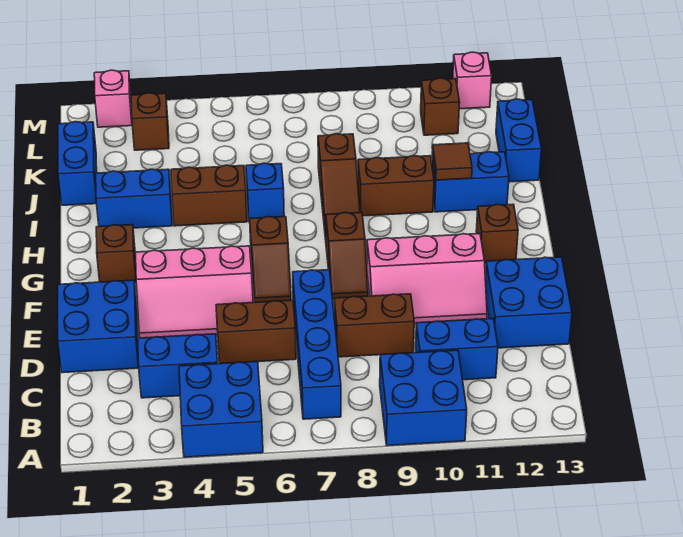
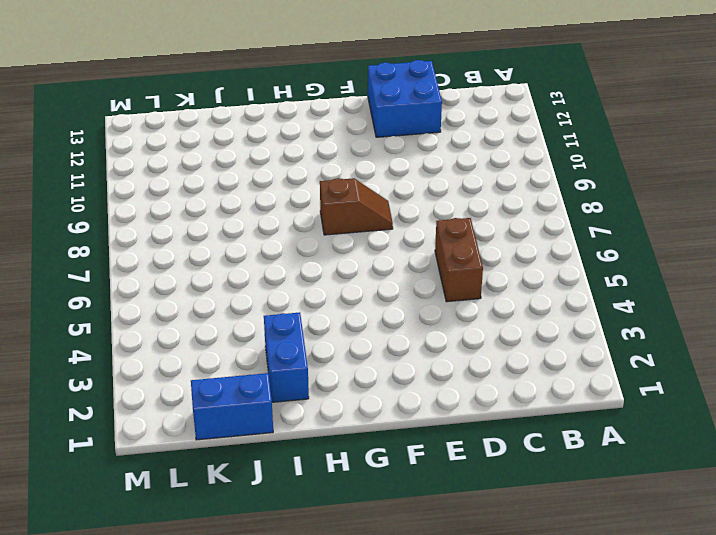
none -> blue 2x2 brick [179,361,263,457]
none -> blue 2x2 brick [380,350,467,445]
none -> blue 1x4 brick [293,270,341,419]

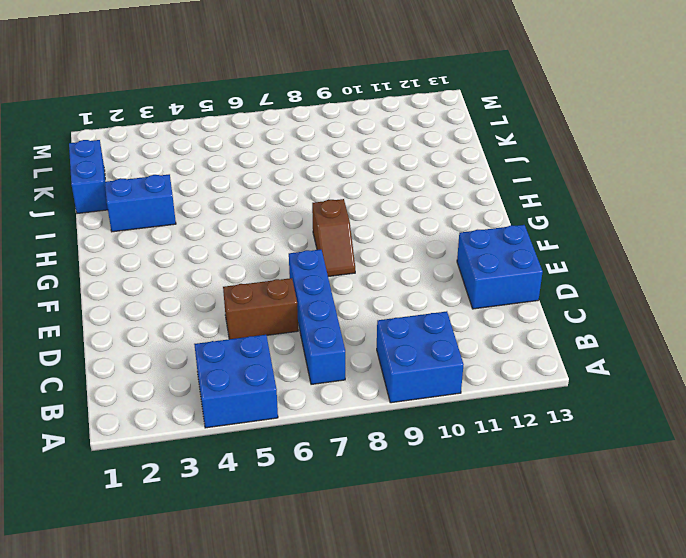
none -> blue 1x2 brick [138,334,217,398]
none -> blue 1x2 brick [416,319,498,380]
none -> blue 2x2 brick [58,280,139,373]

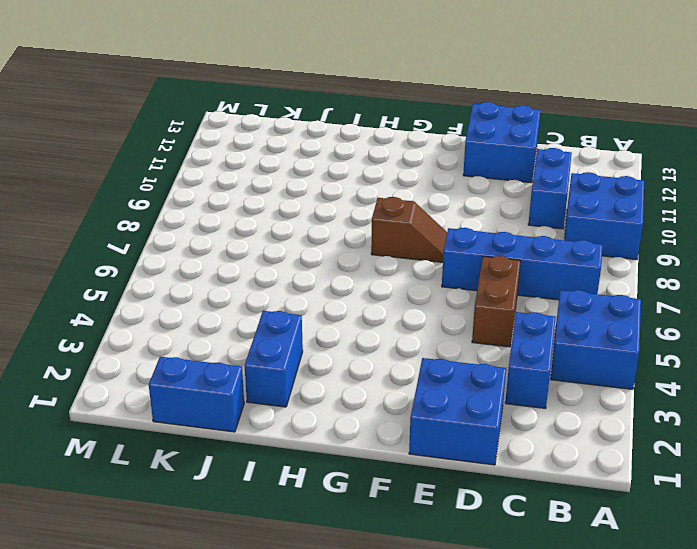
none -> brown 1x2 brick [334,294,414,357]
none -> pink 2x3 slope [136,246,253,338]
none -> pink 2x3 slope [367,234,487,324]

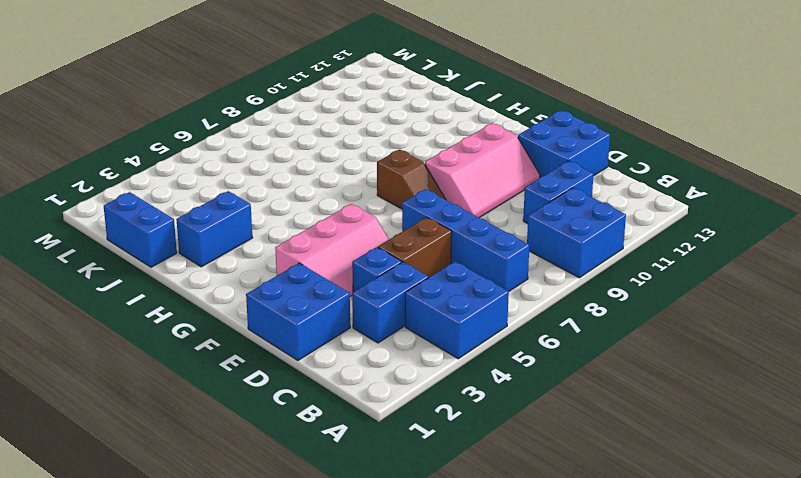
blue 1x1 brick [352,247,402,292] -> blue 1x1 brick moved to [246,163,284,222]
none -> brown 1x2 brick [334,294,414,357]
none -> brown 1x2 slope [250,217,291,302]
none -> brown 1x1 brick [96,225,136,282]

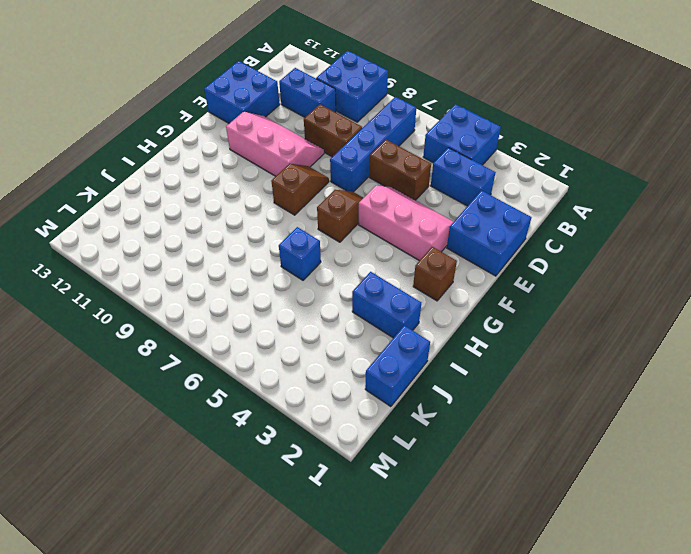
none -> brown 1x1 brick [476,204,518,263]
none -> brown 1x3 slope [318,134,360,240]
none -> brown 1x2 brick [171,165,247,226]

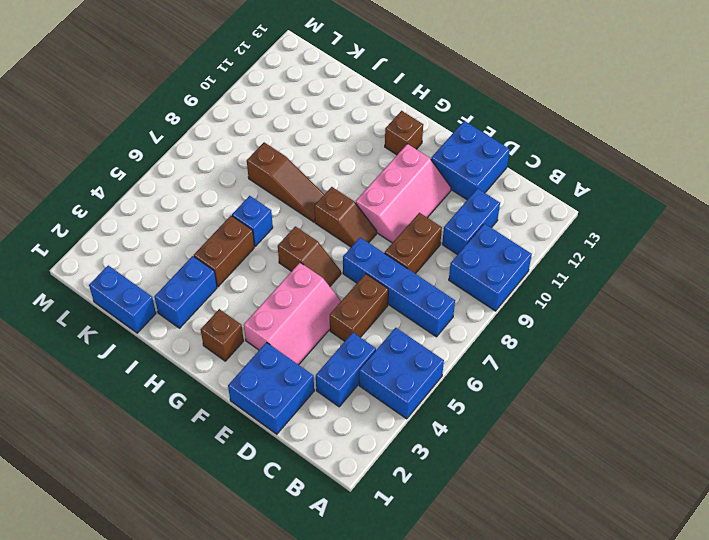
none -> brown 1x2 brick [358,156,434,216]
none -> blue 1x2 brick [432,152,509,212]
none -> blue 1x2 brick [496,99,541,182]

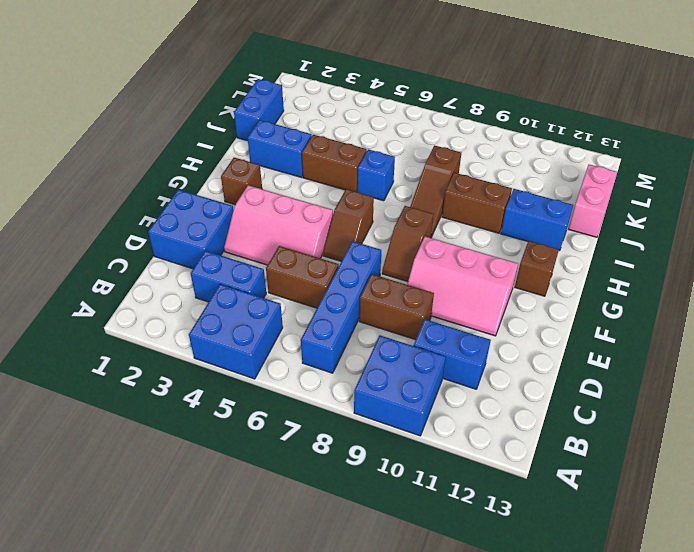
pink 1x2 brick [569,165,617,237] -> blue 1x2 brick [496,99,541,182]
none -> blue 2x2 brick [485,257,572,348]
none -> brown 1x1 brick [131,93,169,150]
none -> brown 1x1 brick [421,78,460,135]

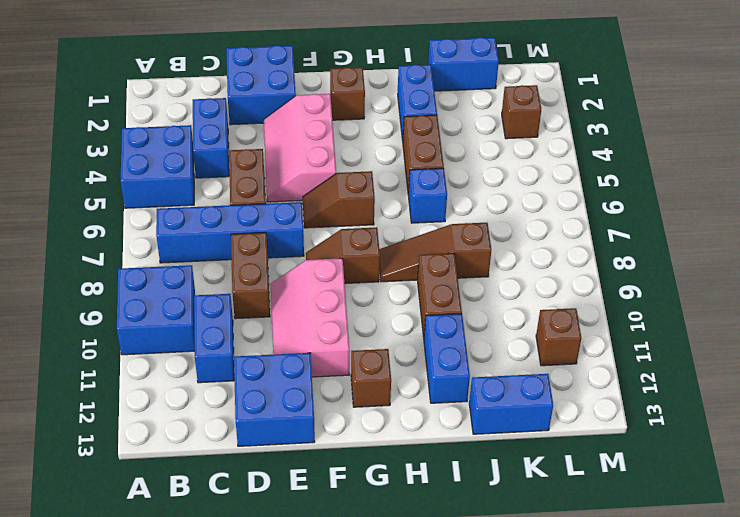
none -> pink 1x1 brick [94,70,132,127]
none -> pink 1x1 brick [453,52,492,109]
none -> brown 1x1 tile [432,143,472,180]

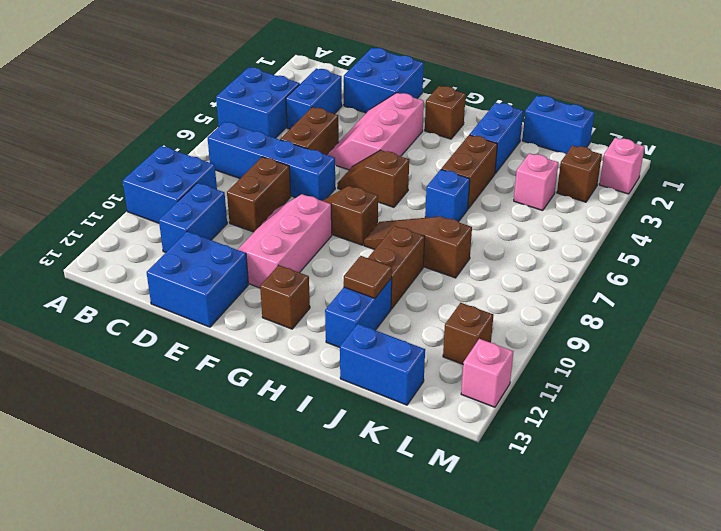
pink 1x1 brick [514,153,558,211] -> none

